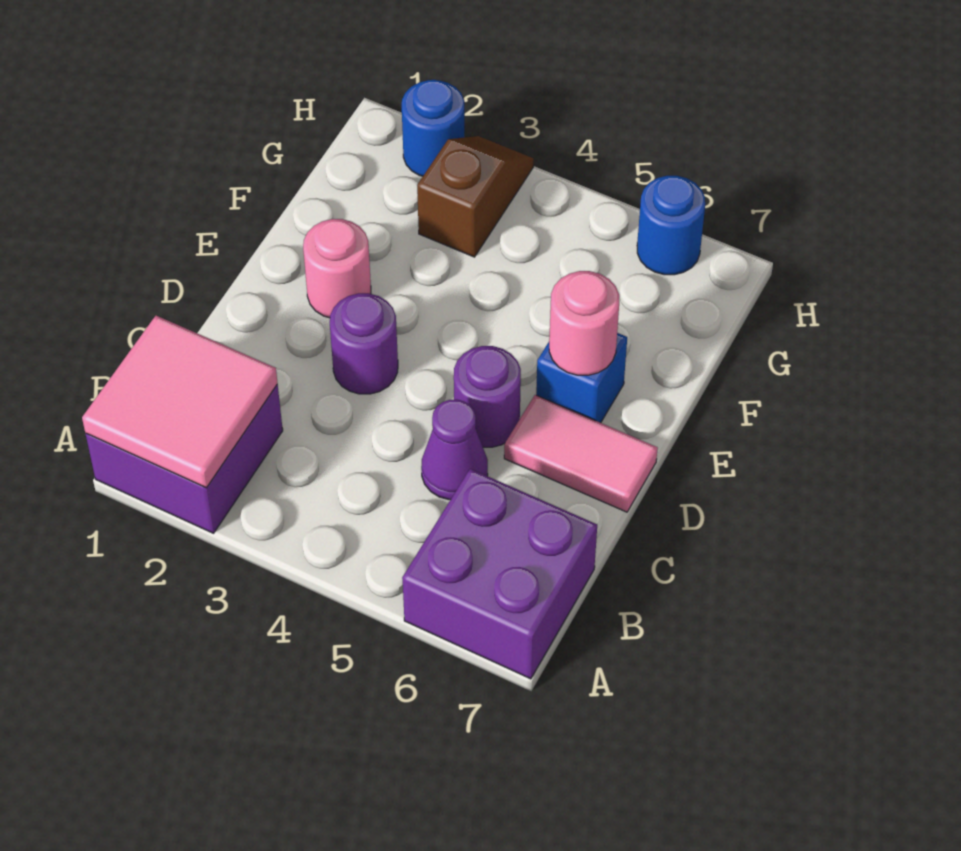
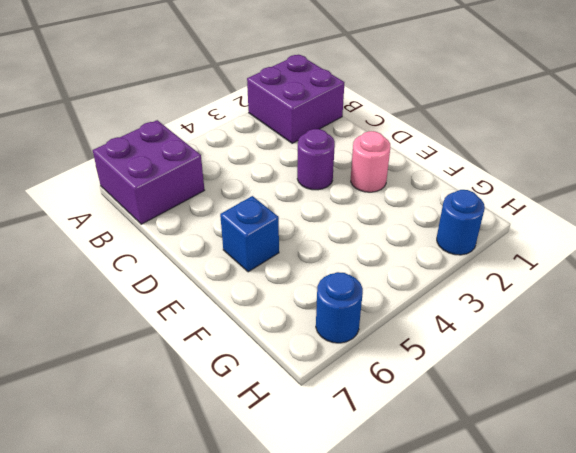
none -> purple 1x1 cone [421,399,488,500]
none -> purple 1x1 round brick [454,346,521,447]
none -> pink 1x2 tile [504,395,658,512]

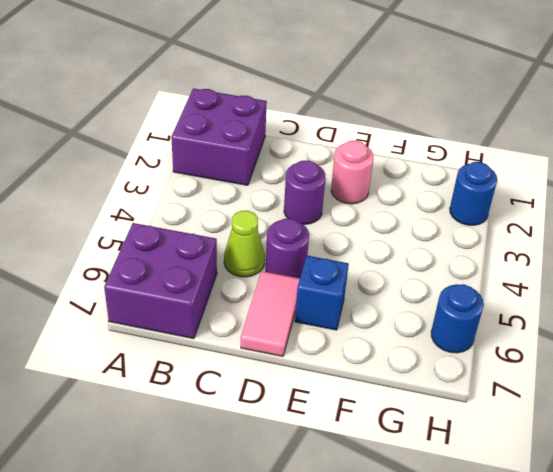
lime 1x1 cone [224,211,265,277] -> purple 1x1 cone [421,399,488,500]
none -> brown 1x2 slope [417,136,534,257]
none -> pink 2x2 tile [82,316,278,488]
none -> pink 1x1 round brick [549,271,619,375]

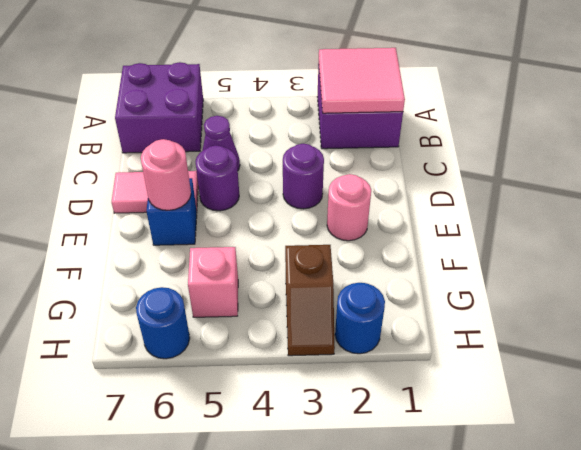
pink 1x1 brick [188,247,238,317] -> none

